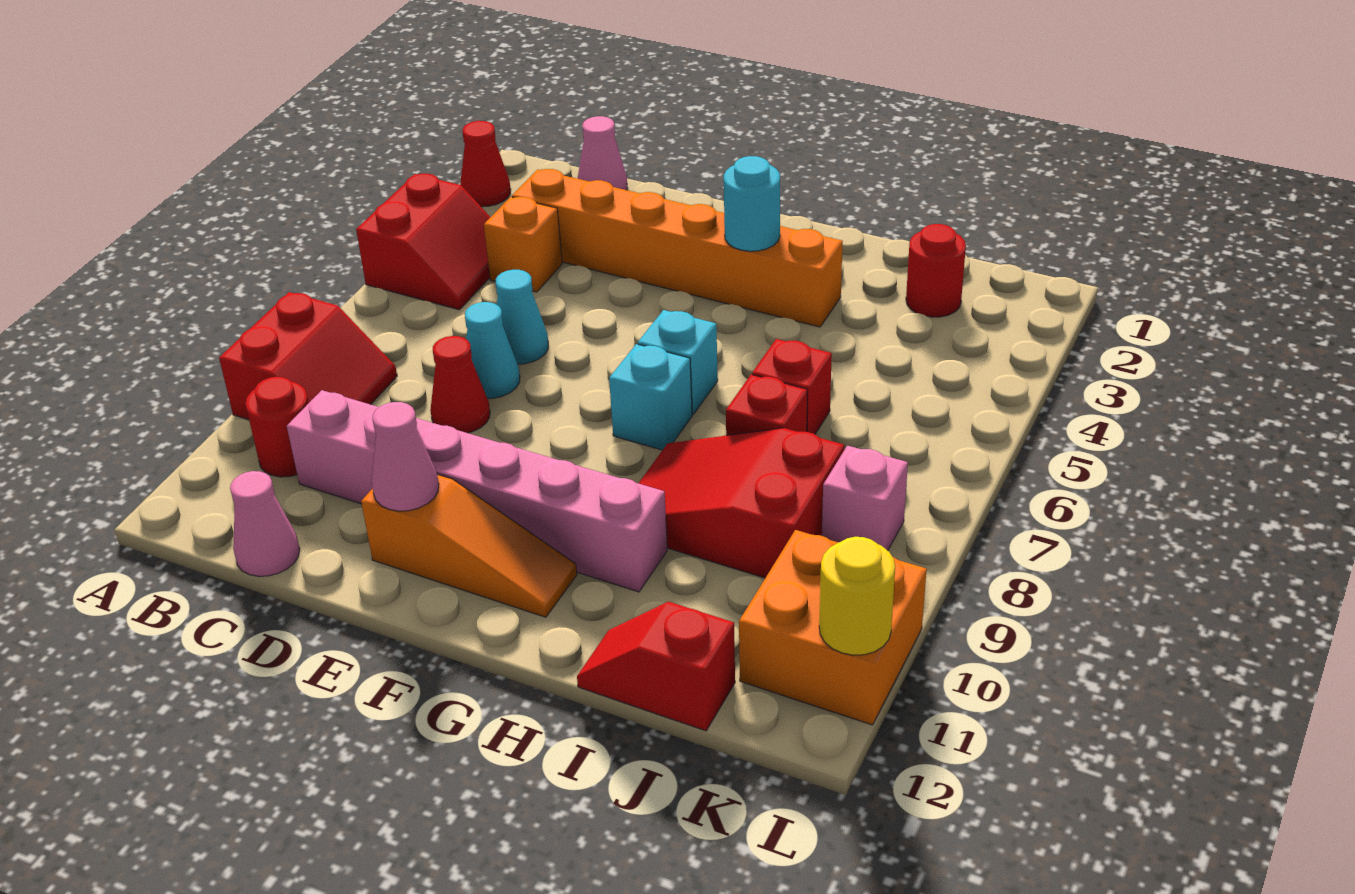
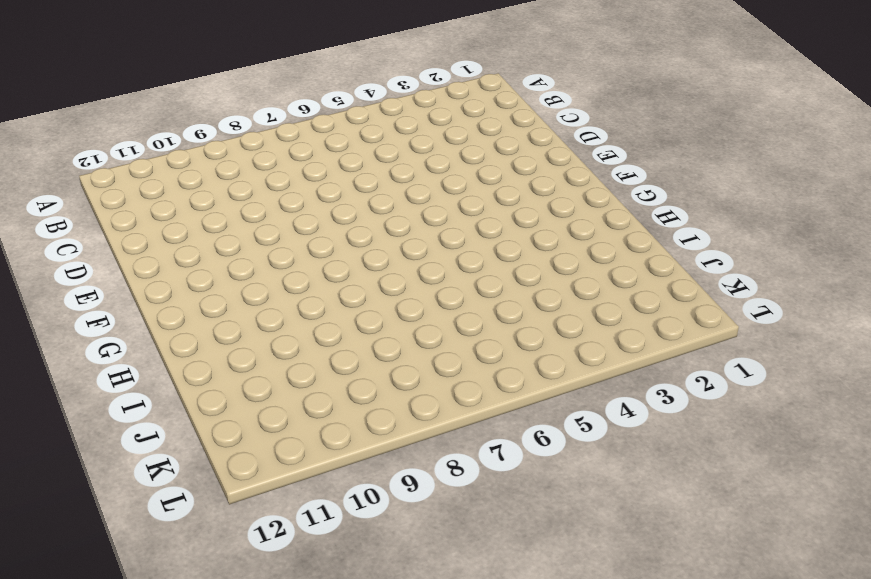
none -> red 1x1 cone [460,121,511,207]
none -> red 2x2 slope [356,174,490,310]
none -> red 2x2 slope [219,292,397,420]

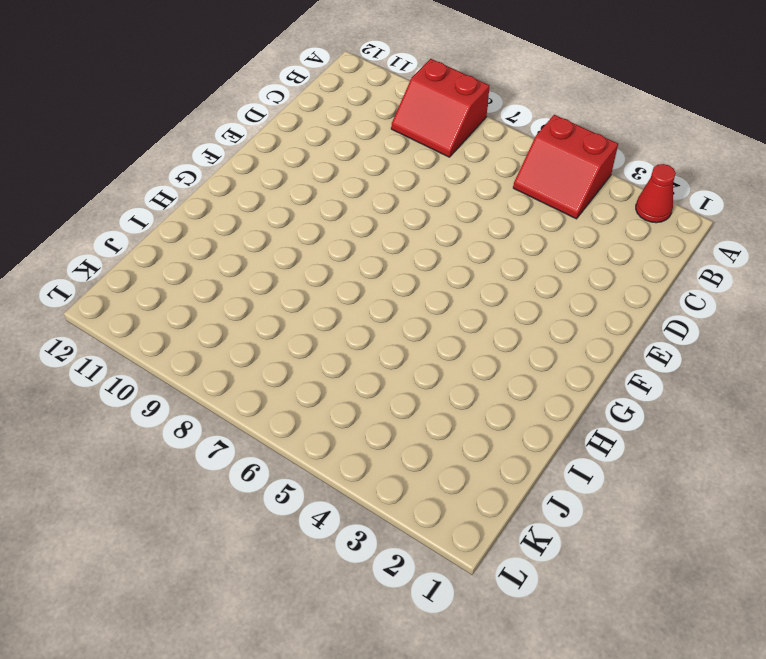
none -> red 1x1 round brick [245,377,309,477]
none -> pink 1x1 cone [578,116,627,190]
none -> orange 1x6 brick [512,169,843,327]

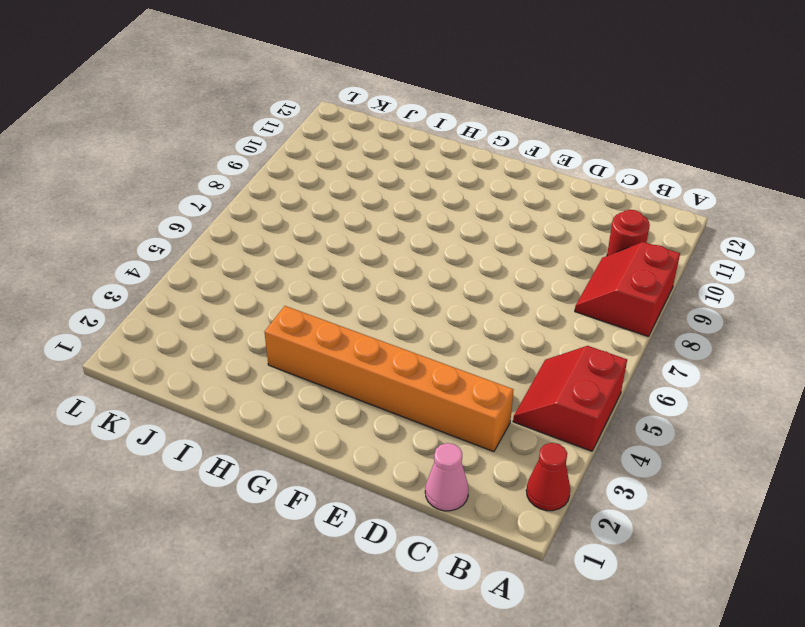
none -> orange 1x1 brick [484,197,562,292]
none -> pink 1x6 brick [287,390,667,592]
none -> pink 1x1 cone [230,471,300,576]

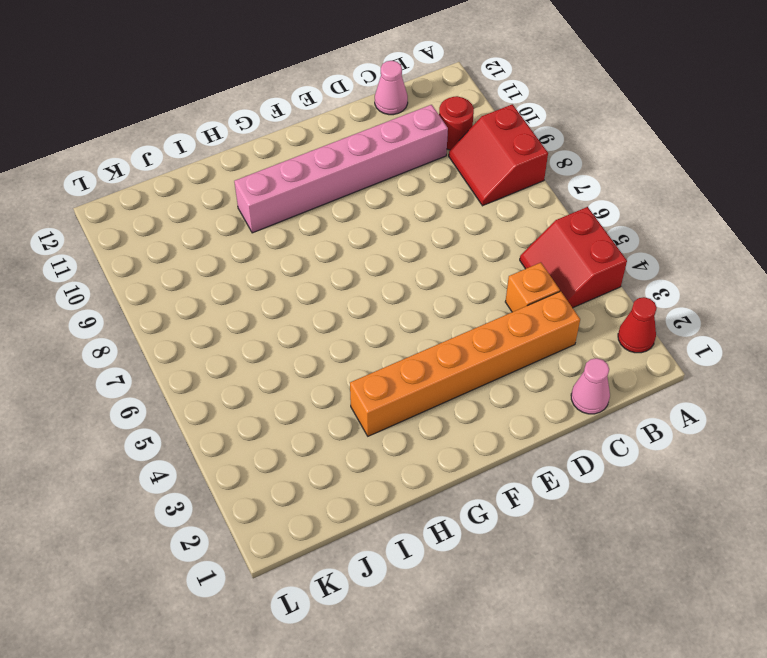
none -> cyan 1x1 cone [496,270,548,364]
none -> cyan 1x1 cone [465,302,520,398]
none -> red 1x1 cone [430,336,490,433]

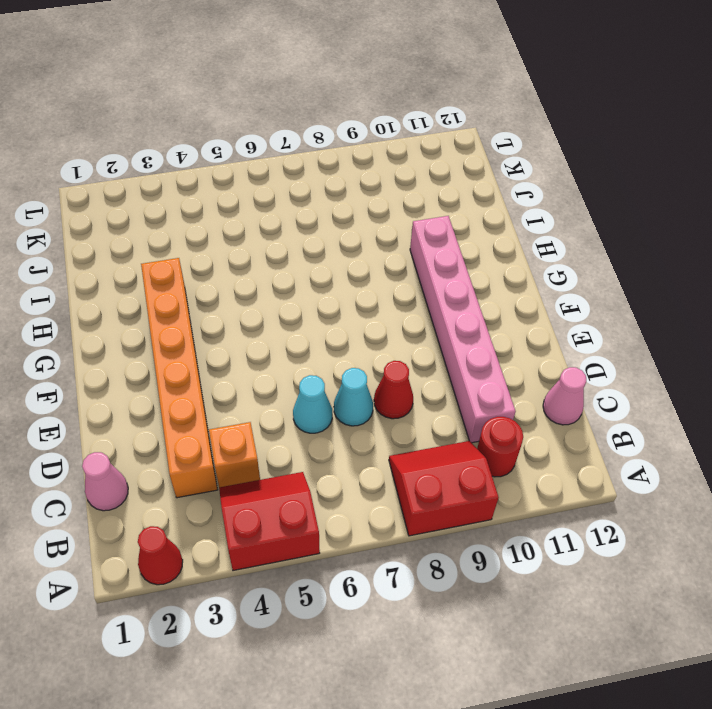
none -> orange 1x3 slope [361,474,577,617]
none -> cyan 1x1 brick [638,310,718,414]
none -> cyan 1x1 brick [609,344,692,450]

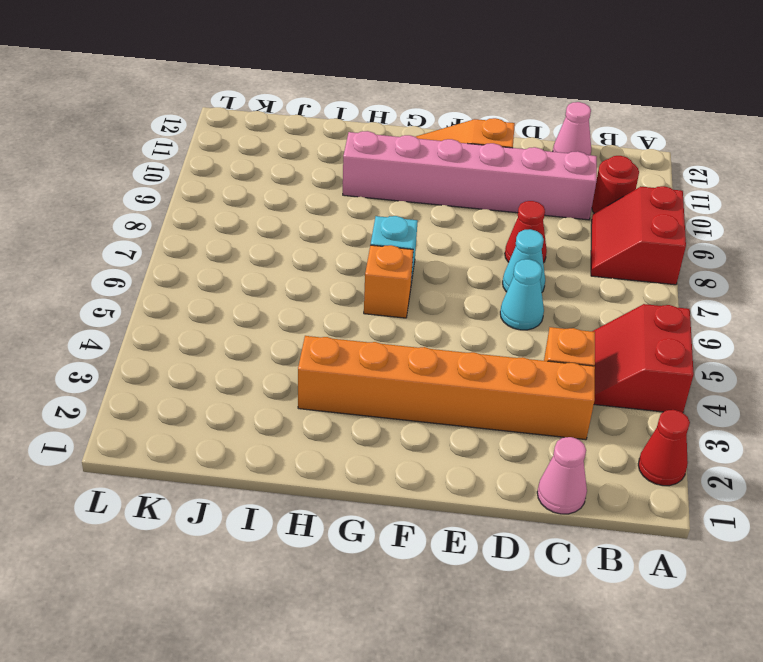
orange 1x1 brick [364,245,413,318] -> cyan 1x1 brick [638,310,718,414]
none -> red 2x3 slope [639,428,844,578]
none -> red 1x1 brick [752,339,832,434]
none -> red 1x1 brick [726,375,807,435]

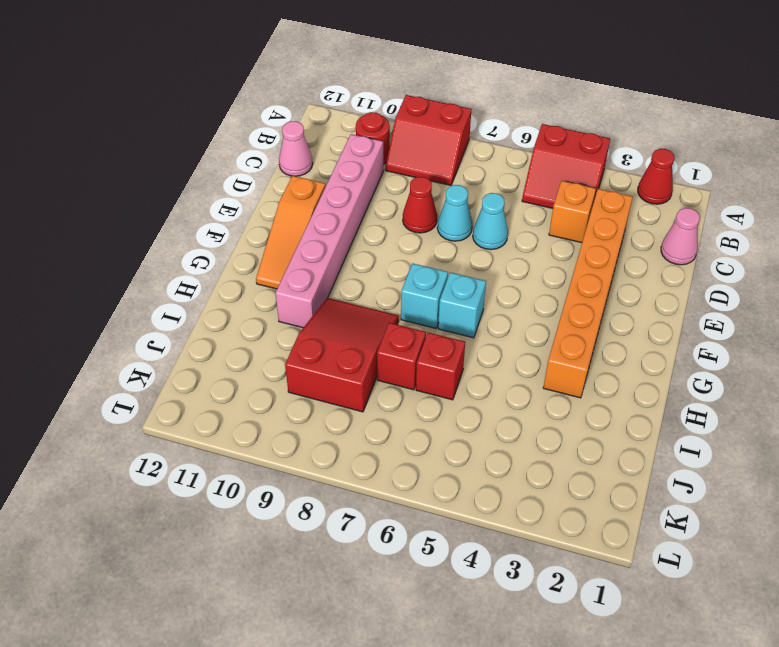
none -> red 1x2 slope [577,602,735,731]
none -> red 1x1 round brick [906,224,966,317]
none -> pink 1x1 brick [822,446,908,550]

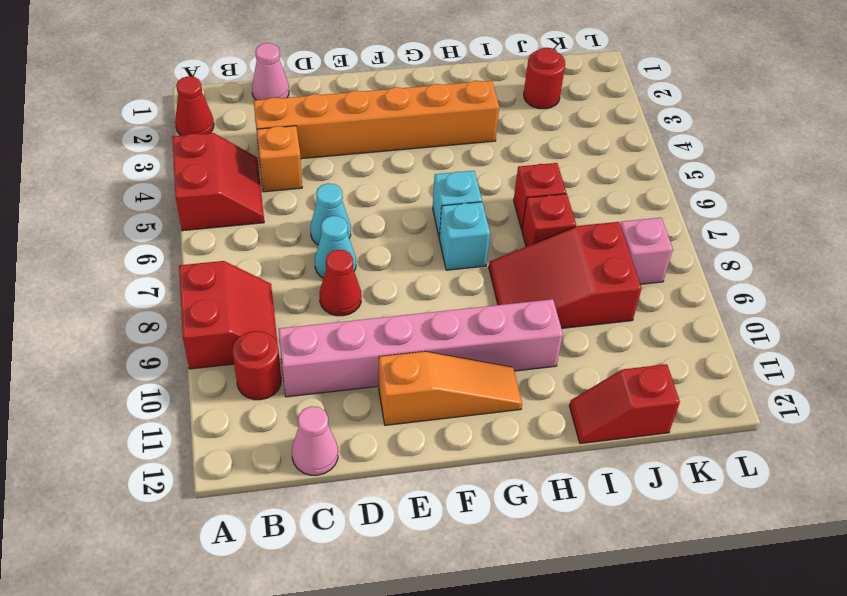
none -> orange 2x2 brick [739,530,927,725]
none -> pink 1x1 cone [372,402,439,511]
none -> cyan 1x1 round brick [724,156,780,251]

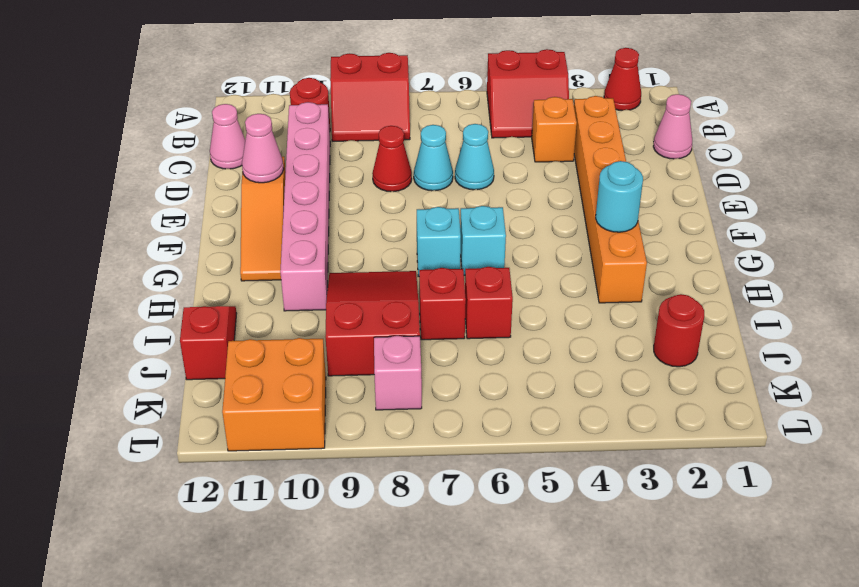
none -> yellow 1x1 round brick [819,537,895,655]

